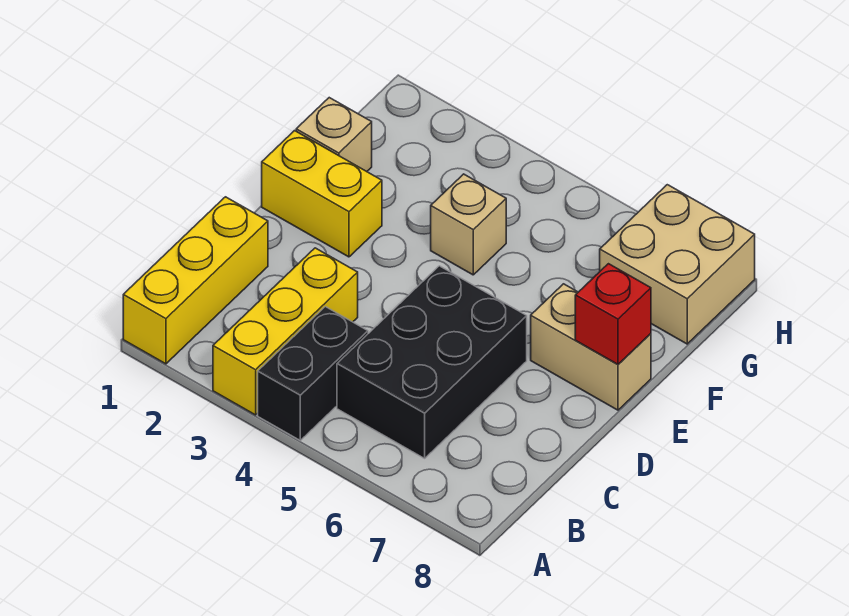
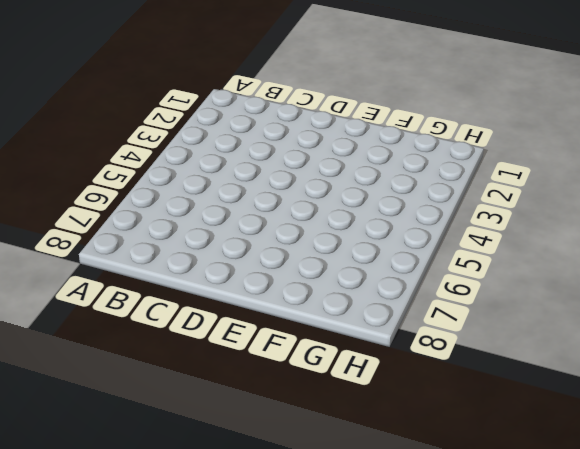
none -> yellow 1x3 brick [123,197,268,364]
none -> yellow 1x3 brick [213,248,358,415]

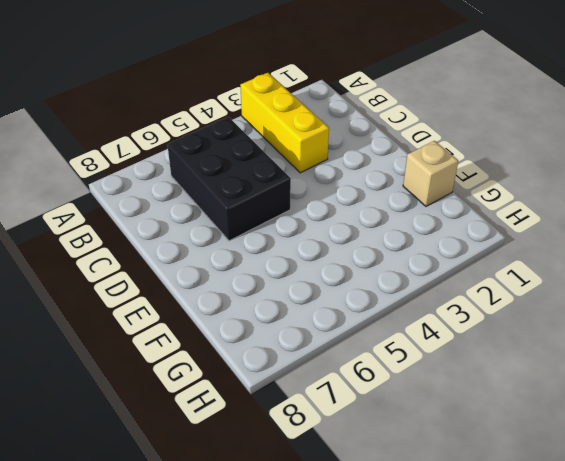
none -> yellow 1x3 brick [123,197,268,364]
none -> black 1x2 brick [258,307,368,440]

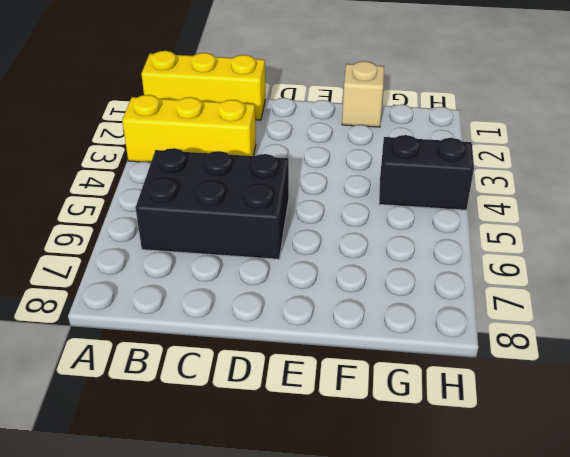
black 1x2 brick [379,135,474,210] -> black 1x2 brick moved to [258,307,368,440]
none -> yellow 1x2 brick [262,131,382,257]
none -> tan 1x2 brick [531,284,651,410]

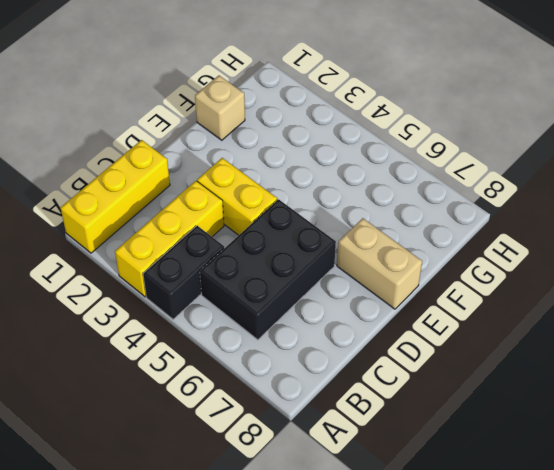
yellow 1x2 brick [197,158,277,235] -> yellow 1x2 brick moved to [262,131,382,257]
none -> tan 1x1 brick [431,174,506,275]
none -> tan 2x2 brick [600,185,755,344]

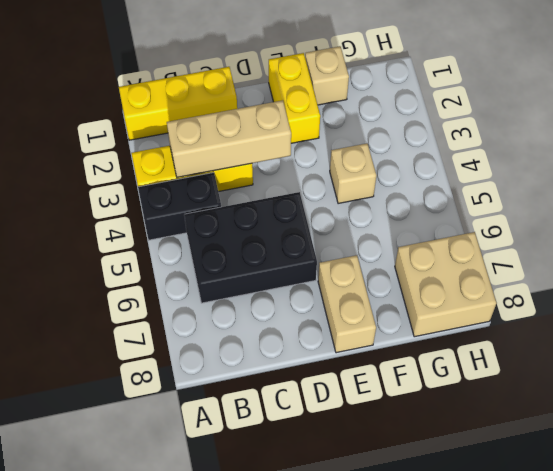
tan 1x3 brick [167,100,291,177] -> none
none -> red 1x1 brick [575,264,651,364]

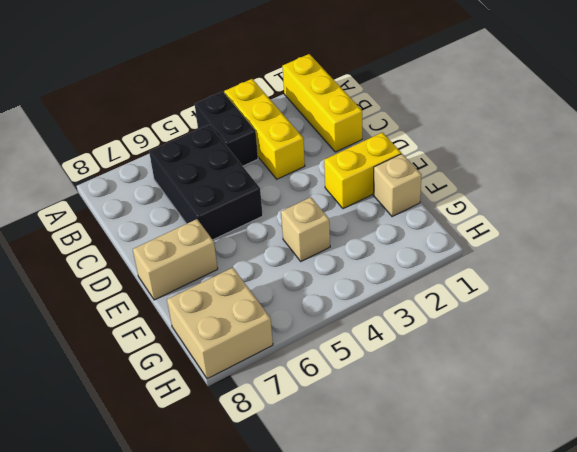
none -> red 1x1 brick [575,264,651,364]

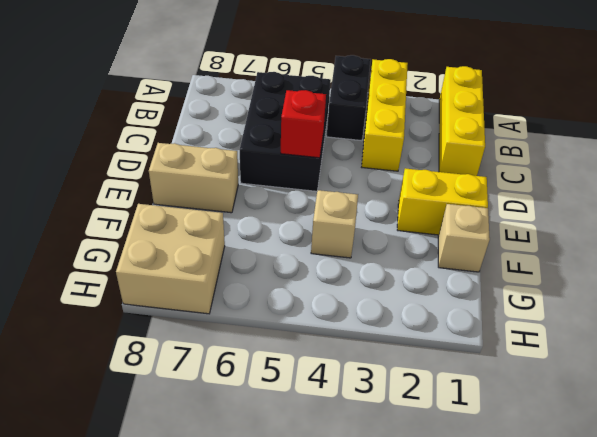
red 1x1 brick [281,90,326,158] -> red 1x1 brick moved to [575,264,651,364]

